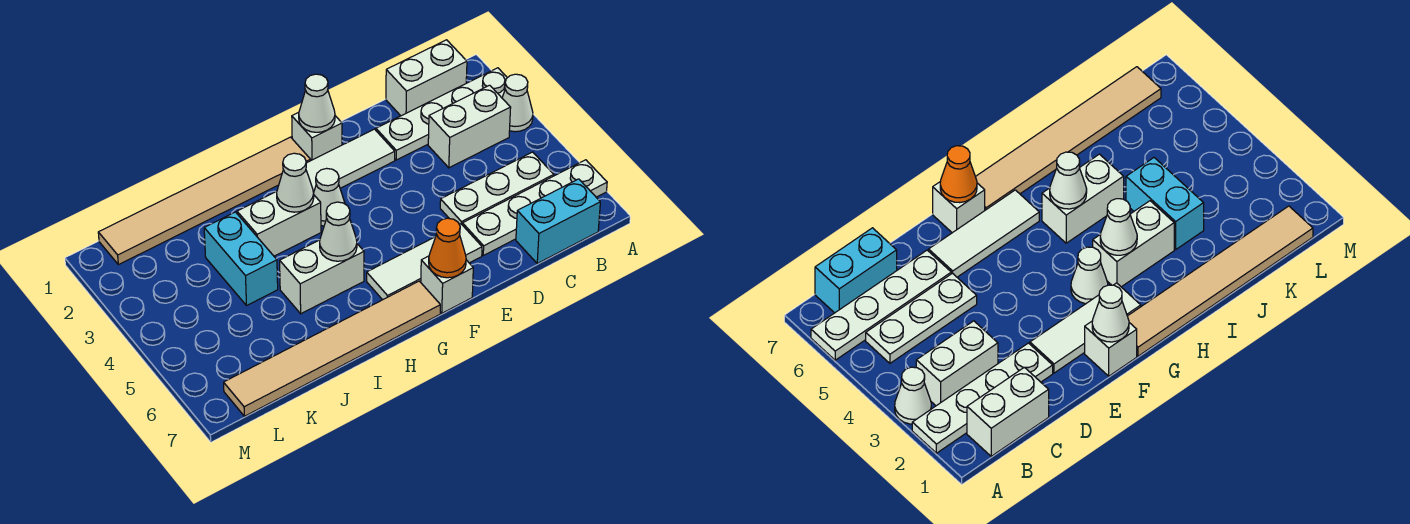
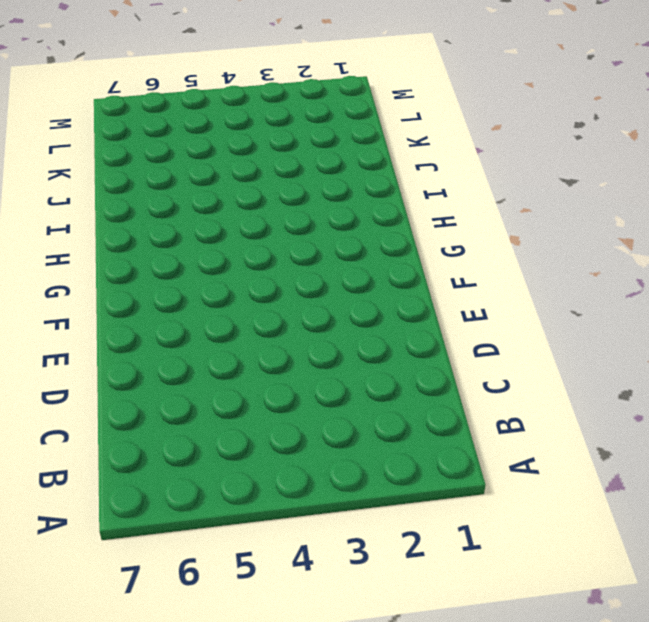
none -> white 1x4 plate [376,68,507,160]
none -> white 1x1 cone [502,74,533,132]
none -> white 1x4 plate [462,160,607,255]

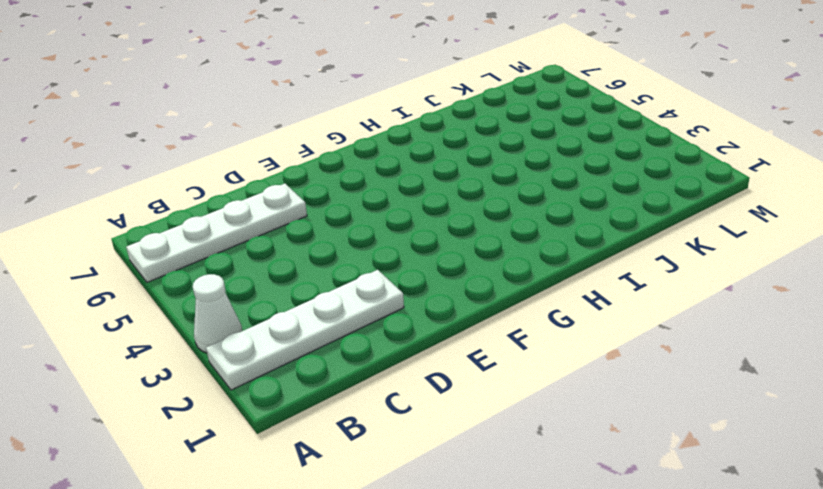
none -> white 1x2 brick [386,40,467,116]
none -> white 1x2 brick [428,85,511,168]
none -> white 1x3 plate [440,152,554,224]

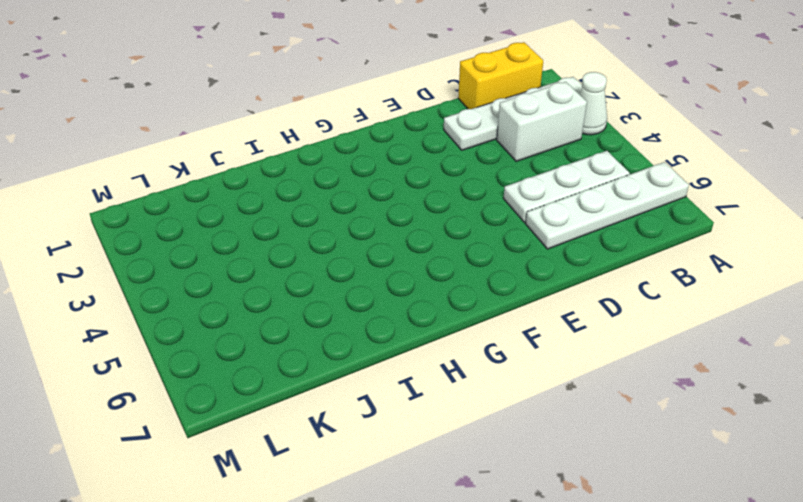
yellow 1x2 brick [458,42,543,109] -> white 1x2 brick [386,40,467,116]
none -> cyan 1x2 brick [516,179,600,263]
none -> white 1x3 tile [306,129,395,193]
none -> white 1x3 tile [367,224,482,300]

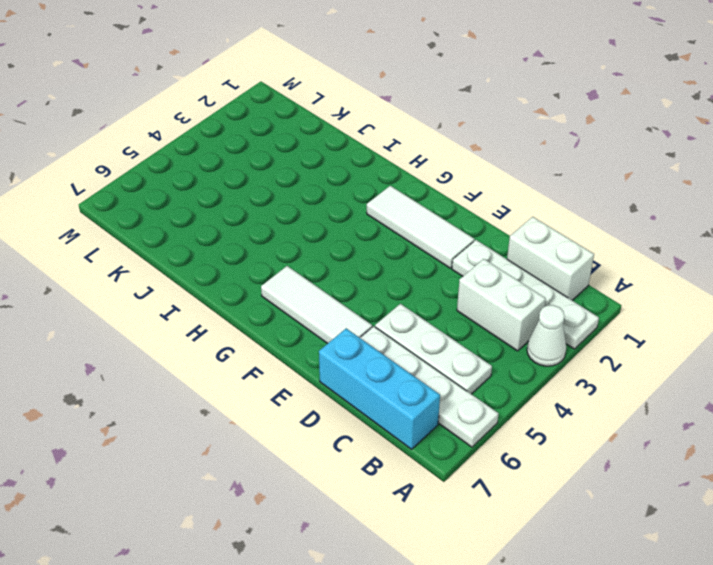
cyan 1x3 brick [319,328,440,449] -> cyan 1x2 brick [516,179,600,263]
none -> white 1x1 brick [292,112,342,160]
none -> white 1x1 brick [421,256,473,313]
none -> tan 1x6 tile [98,137,311,265]

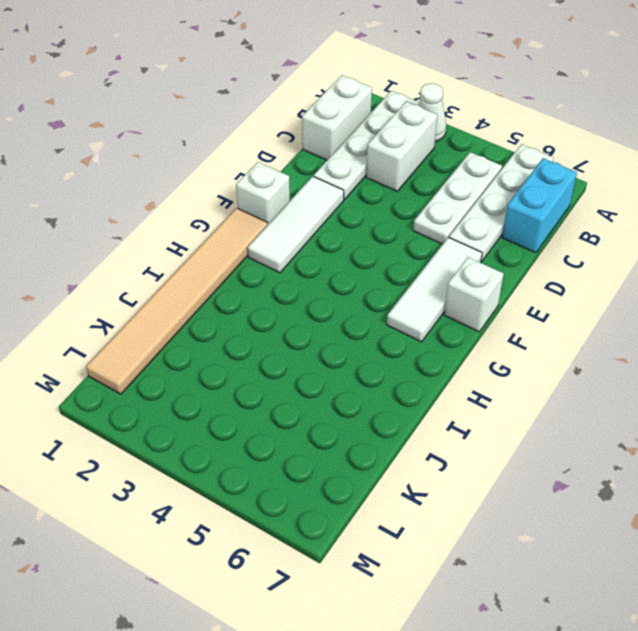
none -> white 1x1 cone [313,168,345,226]
none -> tan 1x6 tile [224,281,440,416]
none -> white 1x2 brick [237,191,321,256]

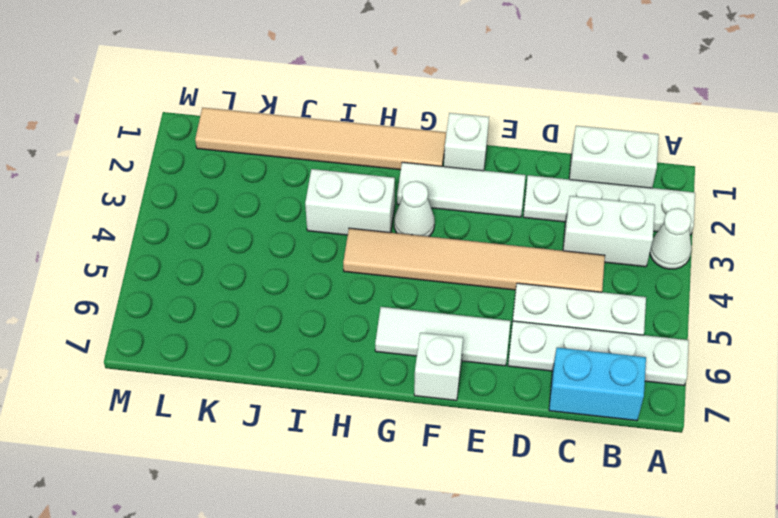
tan 1x6 tile [343,228,605,292] -> tan 1x6 tile moved to [224,281,440,416]
none -> white 1x2 brick [280,240,364,314]
none -> cyan 1x2 brick [204,212,278,305]
none -> white 1x1 cone [299,74,335,132]

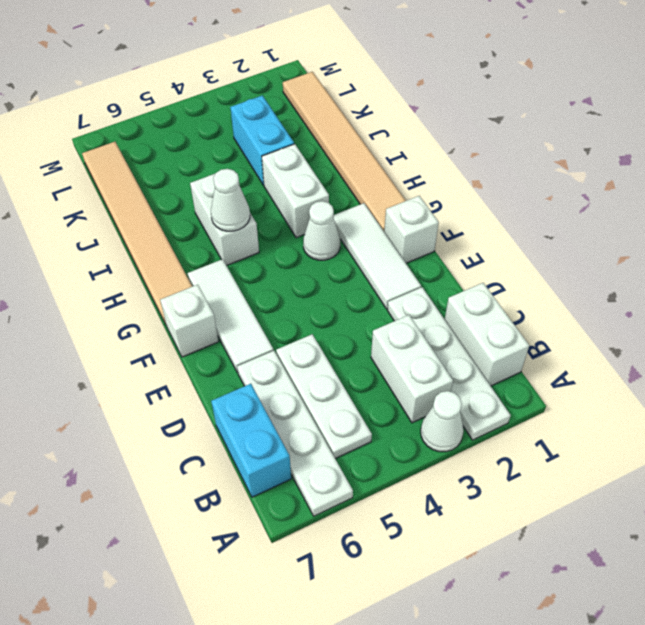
cyan 1x2 brick [230,96,294,185] -> cyan 1x2 brick turned to [204,212,278,305]
none -> white 1x1 cone [299,74,335,132]
none -> orange 1x1 cone [429,218,466,278]
none -> white 1x1 cone [277,153,314,212]

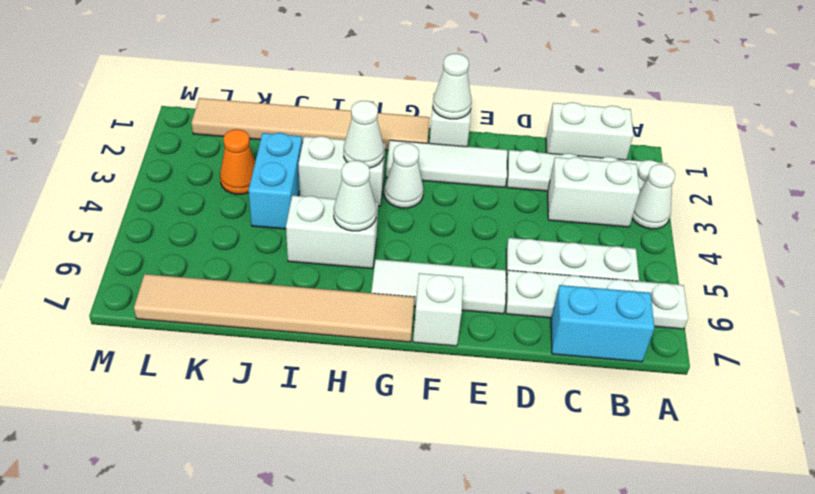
orange 1x1 cone [220,129,255,194] -> orange 1x1 cone moved to [429,218,466,278]

